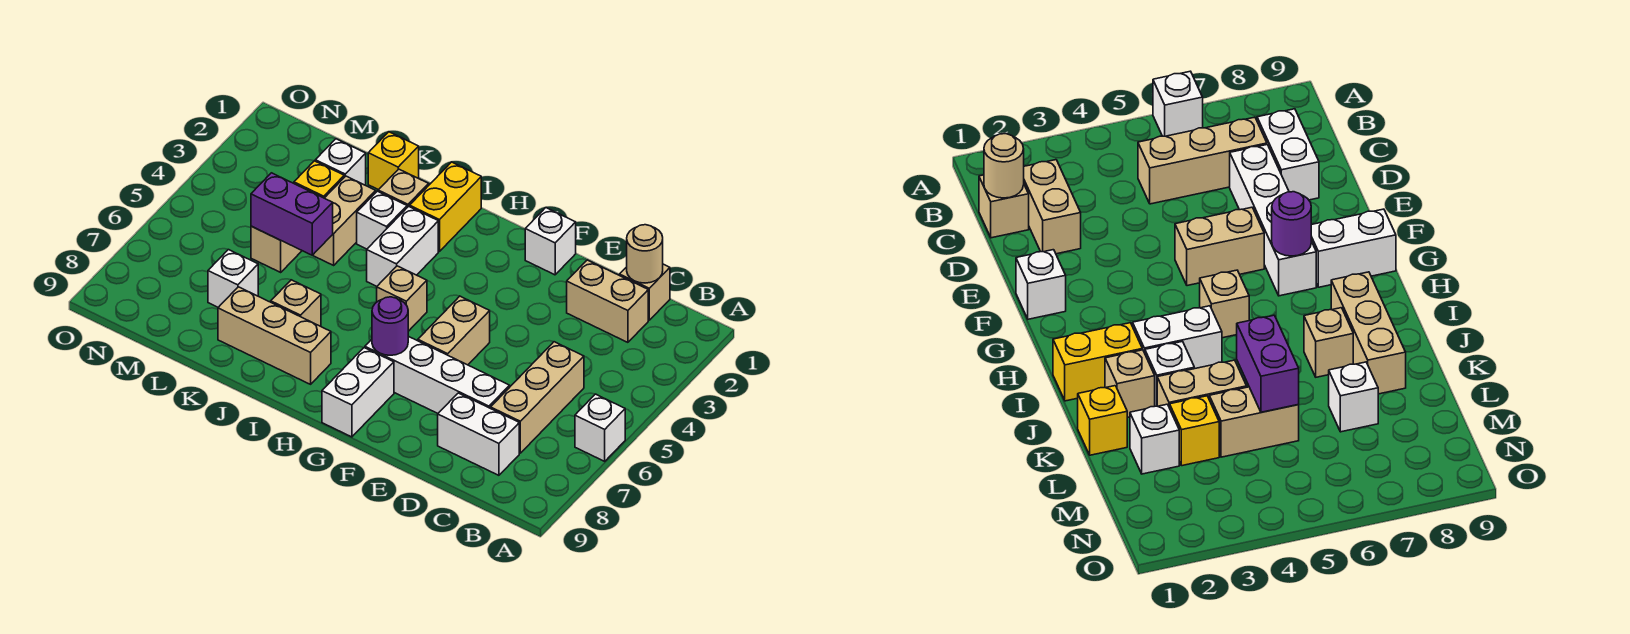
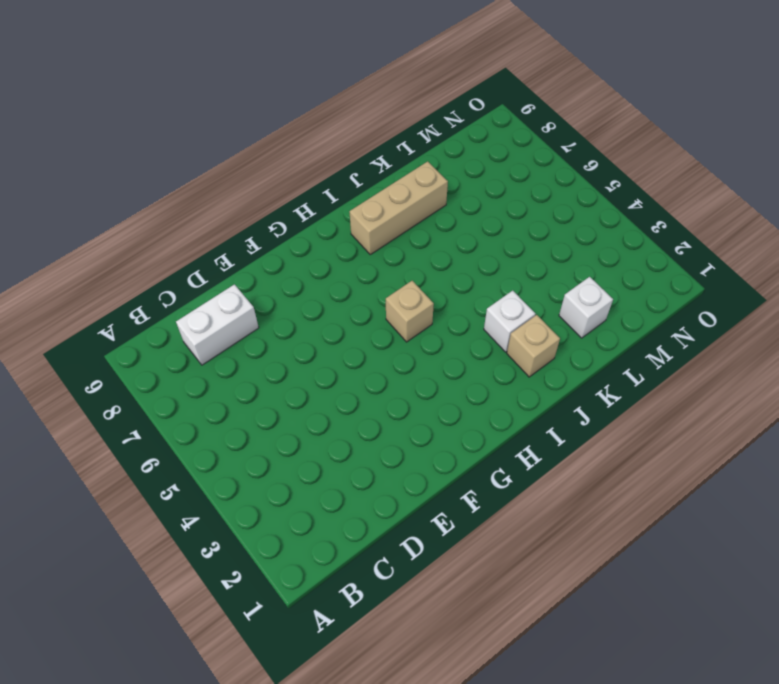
none -> white 1x1 brick [575,394,625,461]
none -> tan 1x1 brick [620,264,670,320]
none -> tan 1x2 brick [567,260,648,342]

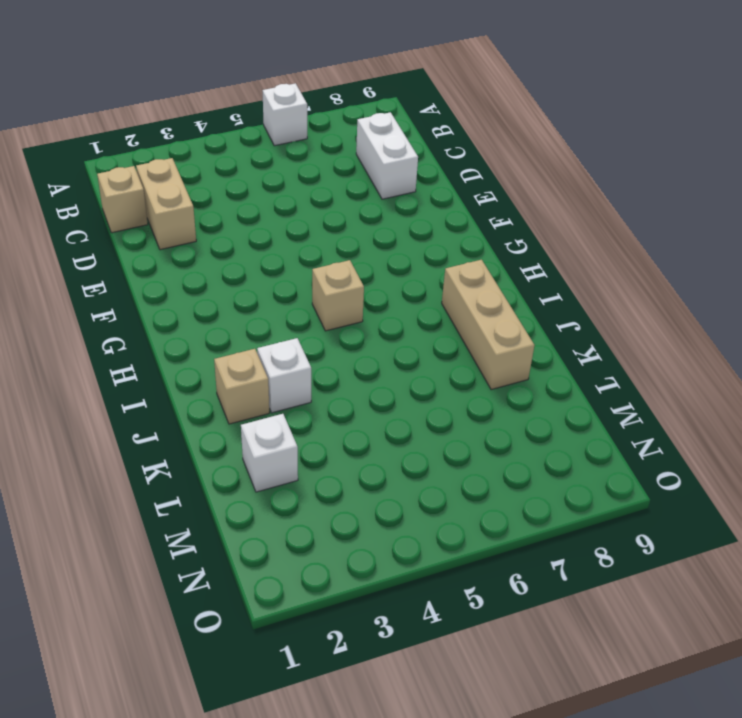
none -> tan 1x3 brick [491,342,584,453]
none -> white 1x4 brick [365,336,510,413]
none -> white 1x1 brick [525,208,576,275]

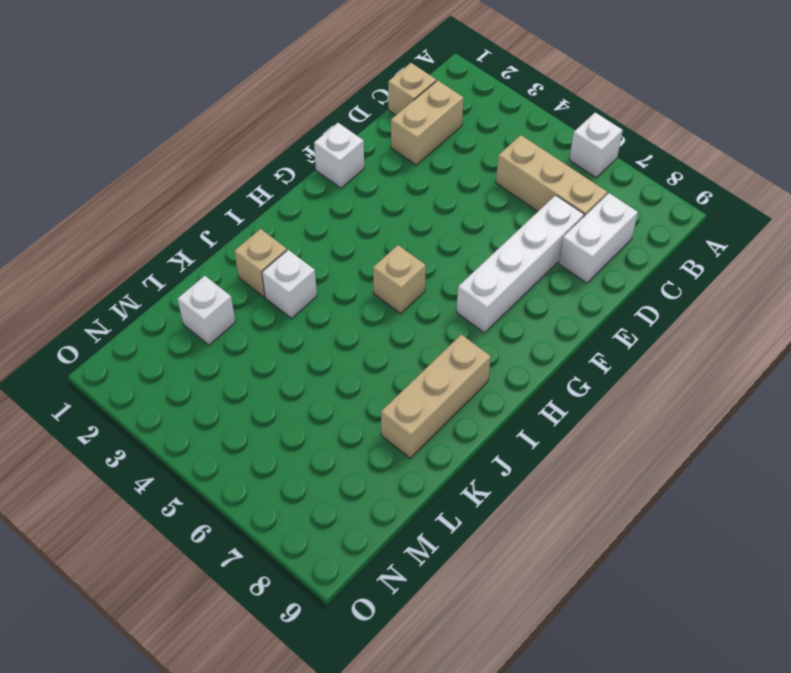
none -> tan 1x2 brick [418,296,490,365]
none -> white 1x2 brick [322,348,394,437]
none -> yellow 1x2 brick [410,162,481,252]

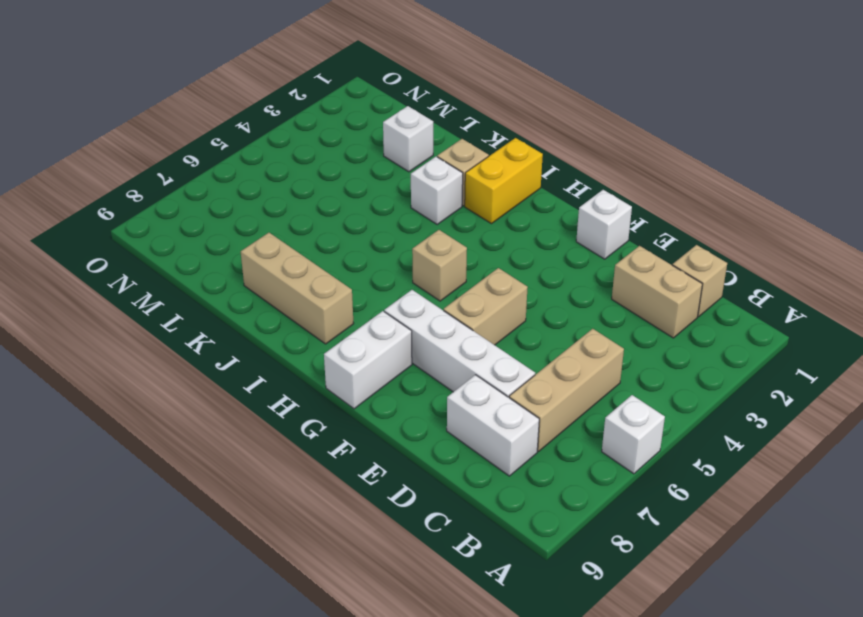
none -> white 1x2 brick [367,206,438,286]
none -> tan 1x1 brick [271,280,321,326]
none -> yellow 1x1 brick [368,132,419,190]

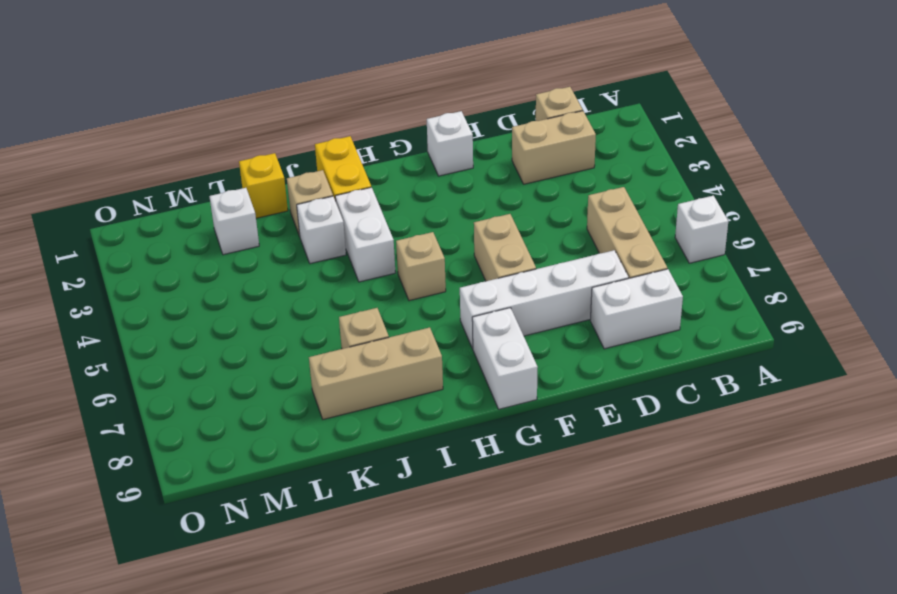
none -> tan 1x2 brick [313,176,376,265]
none -> yellow 1x1 brick [294,161,344,198]
none -> tan 1x2 brick [251,226,302,272]

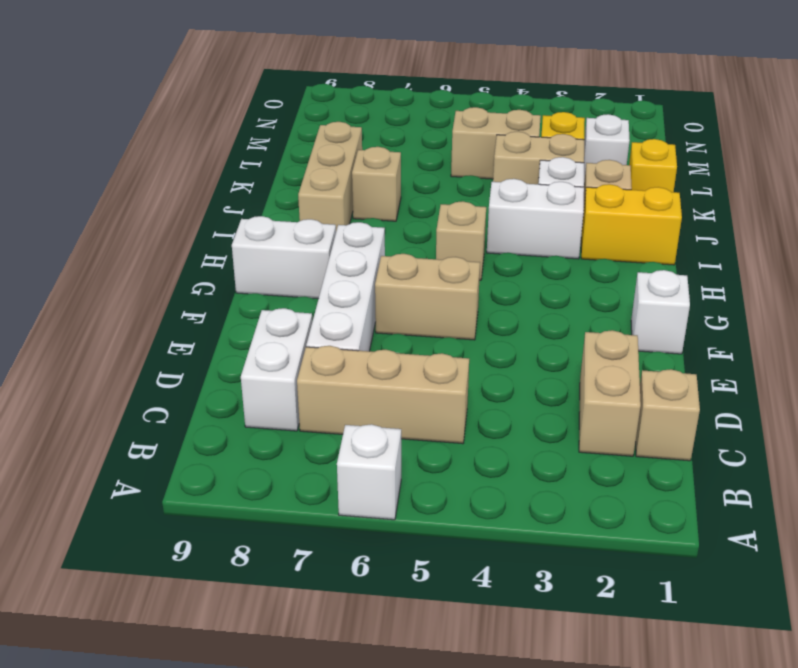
none -> white 1x1 brick [208,250,258,307]
none -> tan 1x1 round brick [627,225,663,283]
none -> purple 1x1 round brick [372,297,408,355]

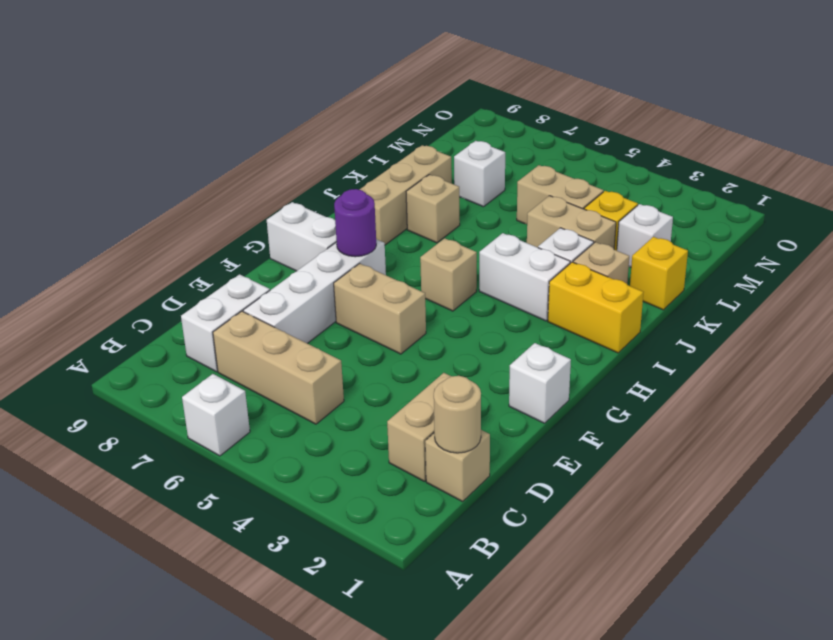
none -> purple 1x2 brick [251,173,333,255]

